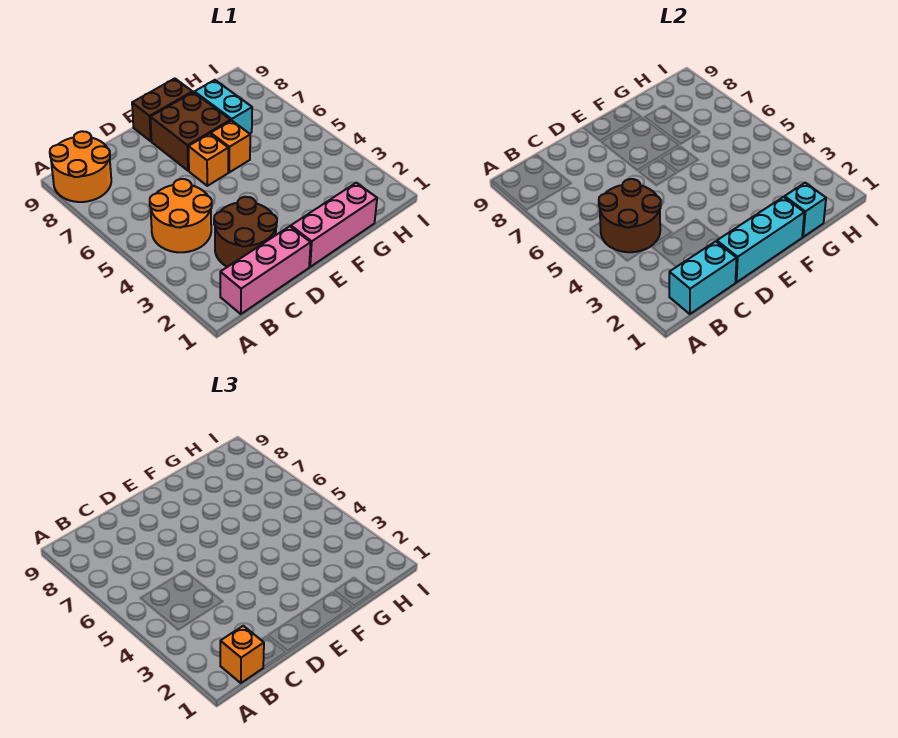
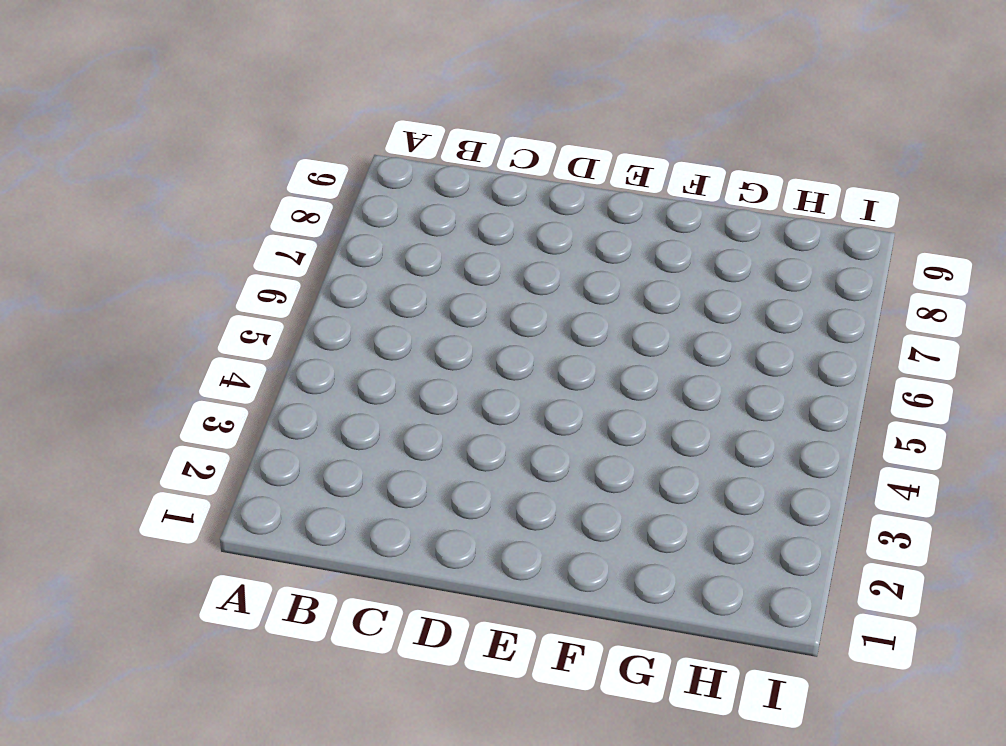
none -> orange 2x2 round brick [50,131,111,202]
none -> pink 1x3 brick [220,226,311,314]
none -> orange 2x2 round brick [150,179,212,252]

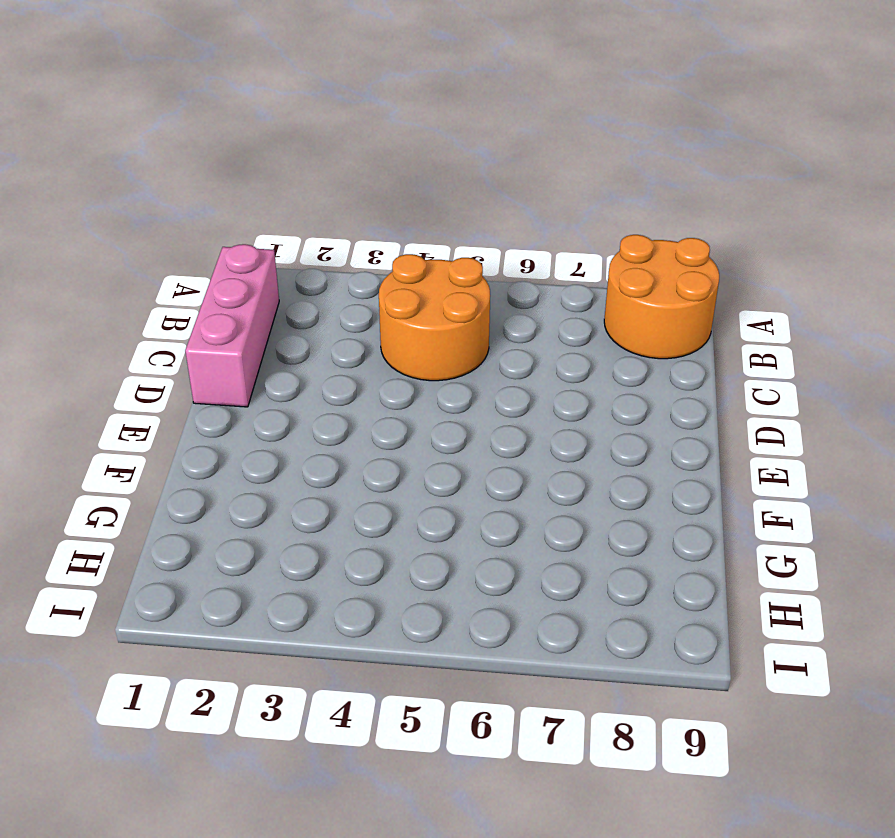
none -> brown 2x2 round brick [214,197,277,267]
none -> pink 1x3 brick [291,183,377,267]
none -> orange 1x1 brick [188,134,228,186]

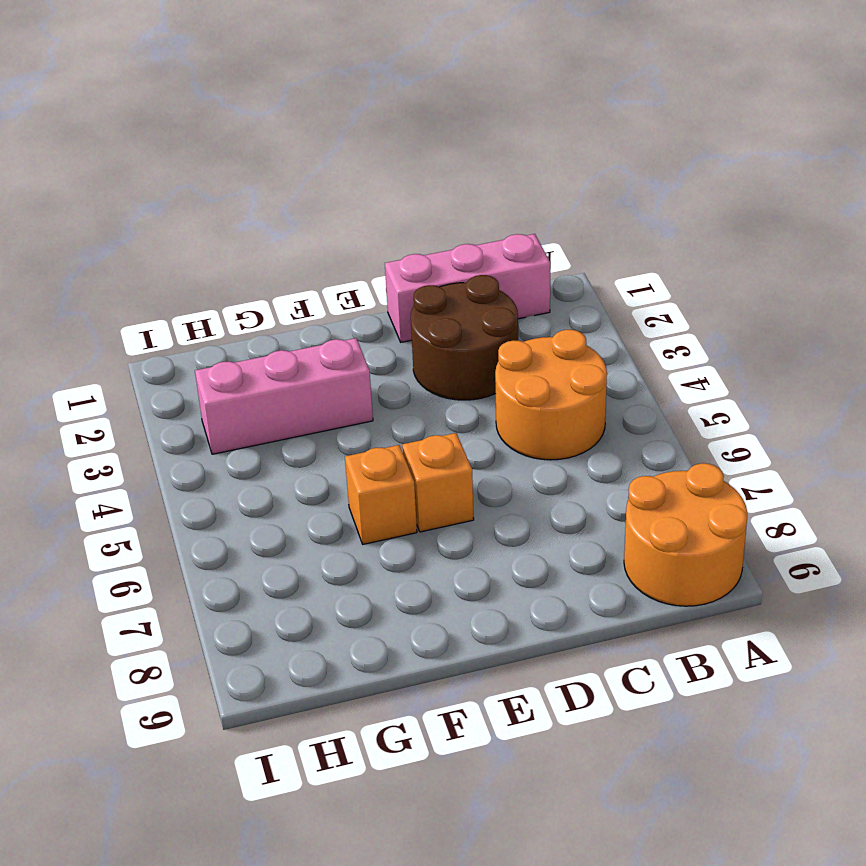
pink 1x3 brick [195,338,373,454] -> pink 1x3 brick moved to [291,183,377,267]
none -> brown 2x2 brick [150,92,231,171]
none -> brown 1x2 brick [132,79,193,141]
none -> cyan 1x2 brick [194,80,252,134]

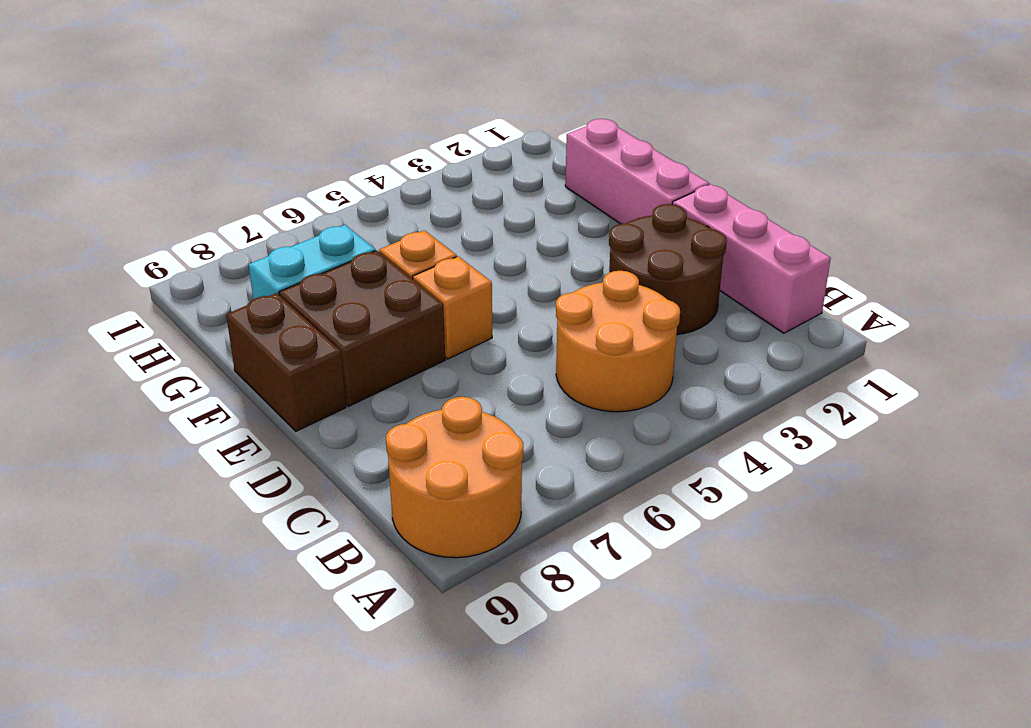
none -> cyan 1x2 brick [669,241,737,314]
none -> brown 2x2 round brick [599,179,661,252]
none -> cyan 1x3 brick [717,197,804,282]

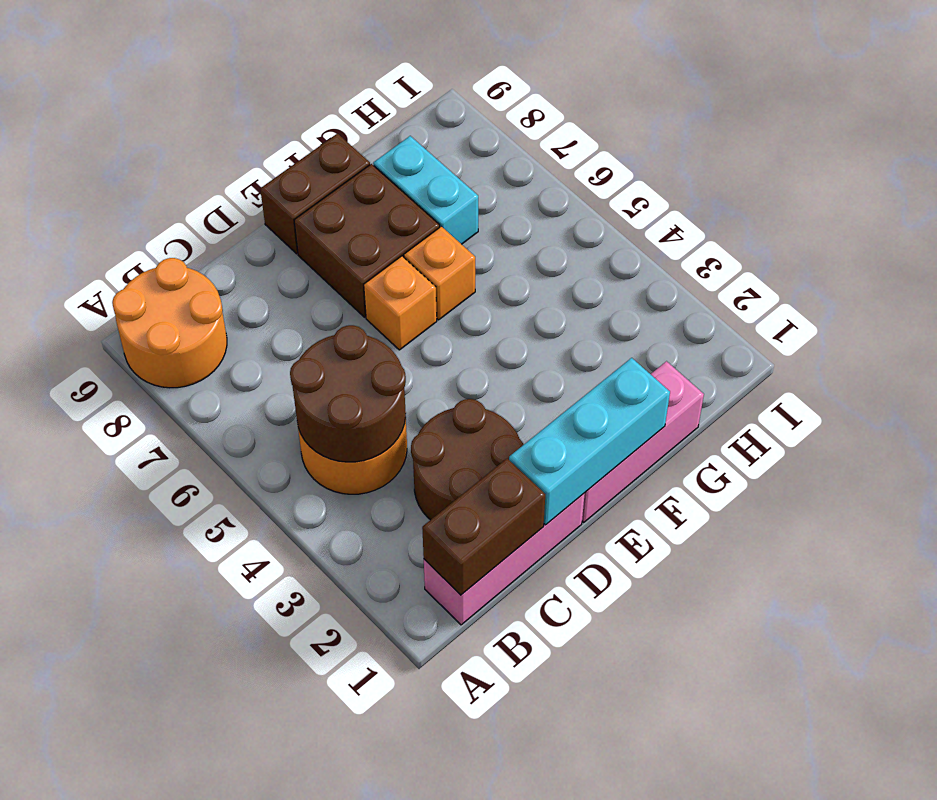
brown 1x2 brick [422,458,545,595] -> cyan 1x2 brick [669,241,737,314]
none -> cyan 1x1 brick [785,183,826,237]
none -> orange 1x1 brick [220,626,264,683]

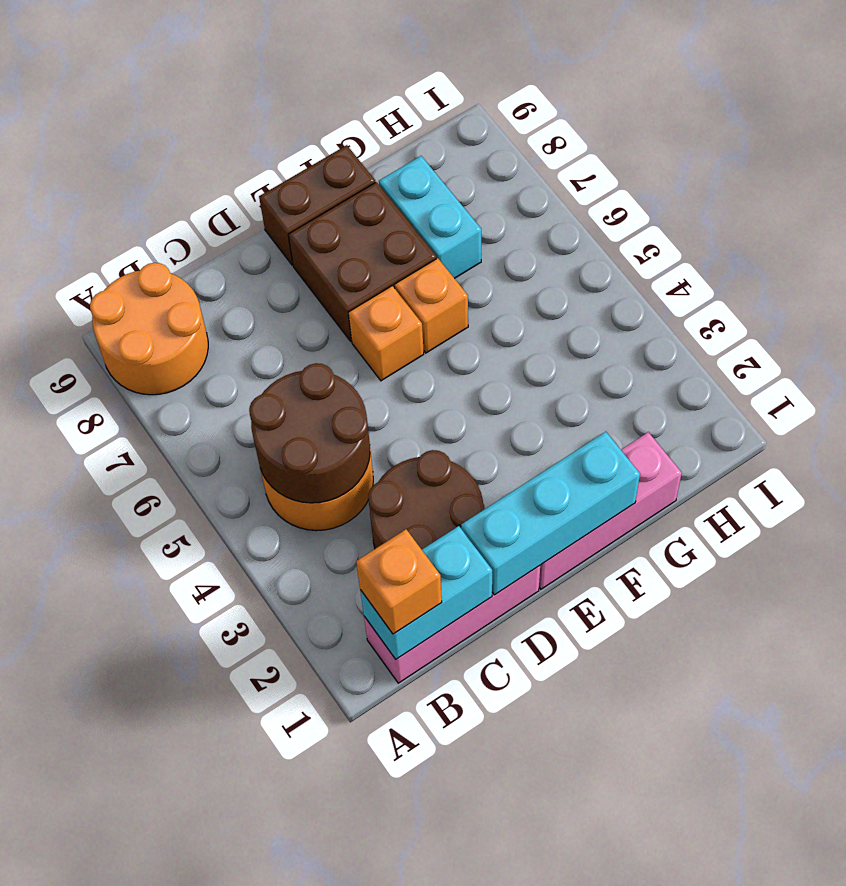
none -> cyan 1x1 brick [785,183,826,237]

